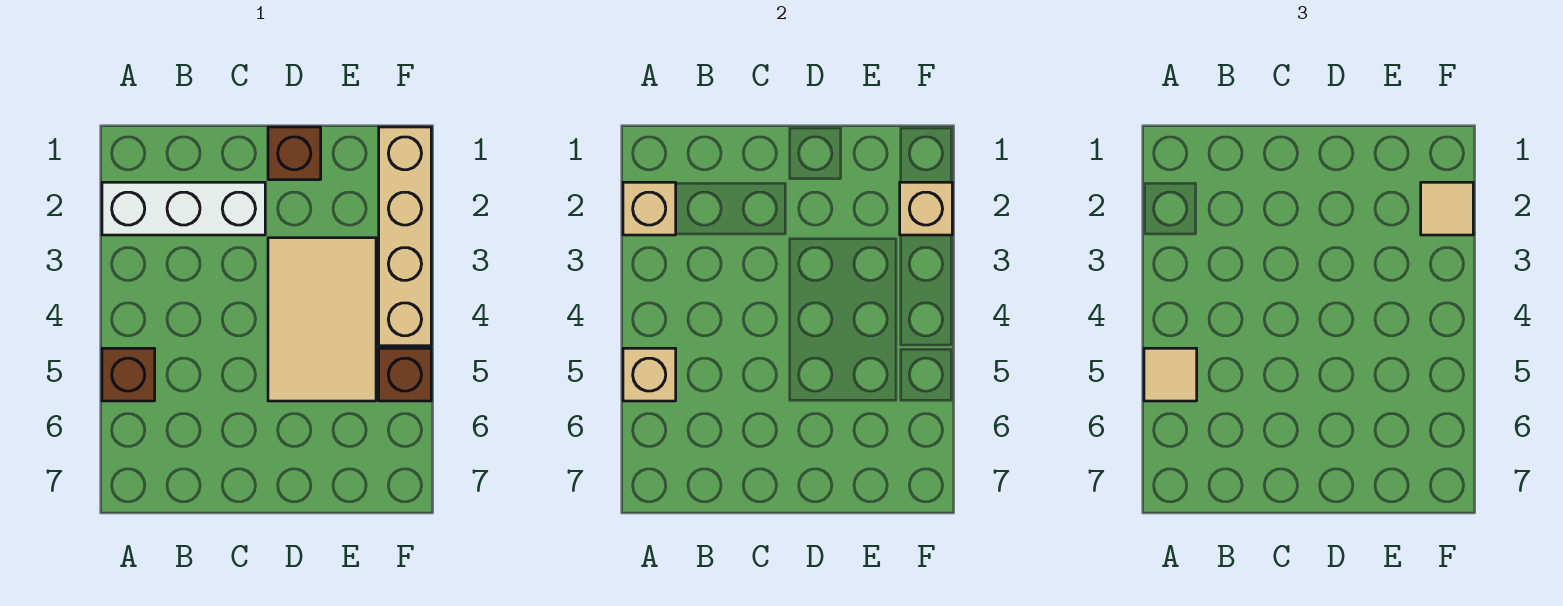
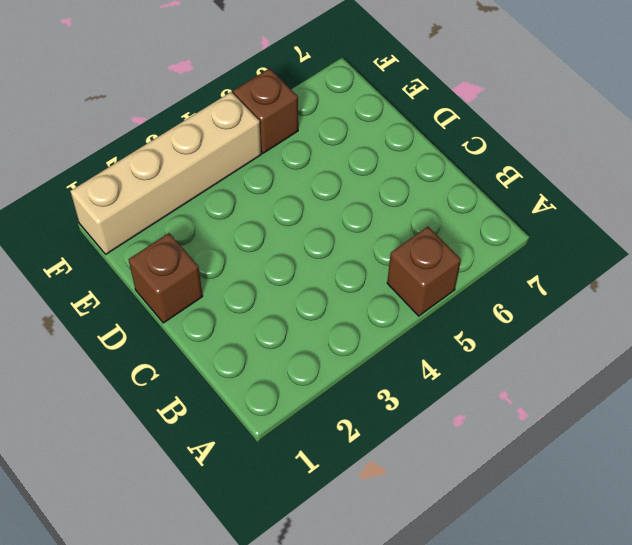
none -> white 1x3 brick [102,182,265,235]
none -> tan 2x3 tile [268,238,376,401]

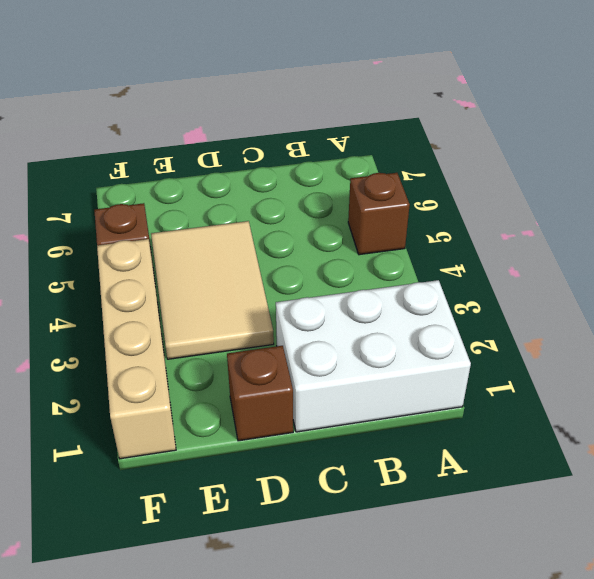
white 2x3 brick [276,280,471,432] -> white 1x3 brick [102,182,265,235]
none -> tan 1x1 brick [623,182,676,235]
none -> tan 1x1 brick [623,348,676,401]

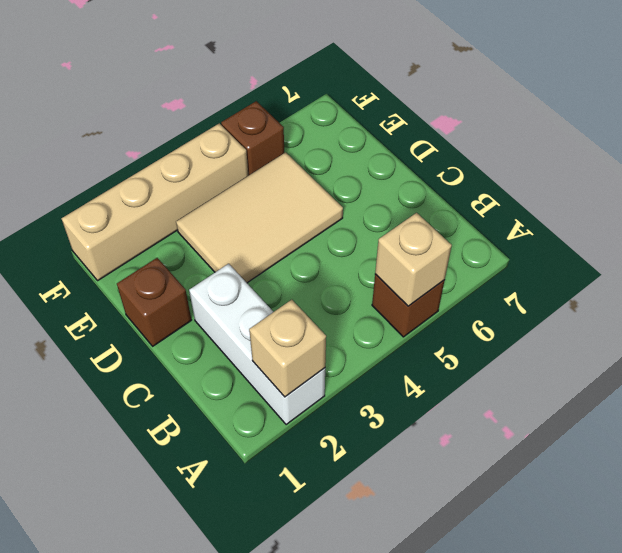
none -> tan 1x1 brick [900,182,952,235]
none -> tan 1x1 tile [1144,348,1197,401]

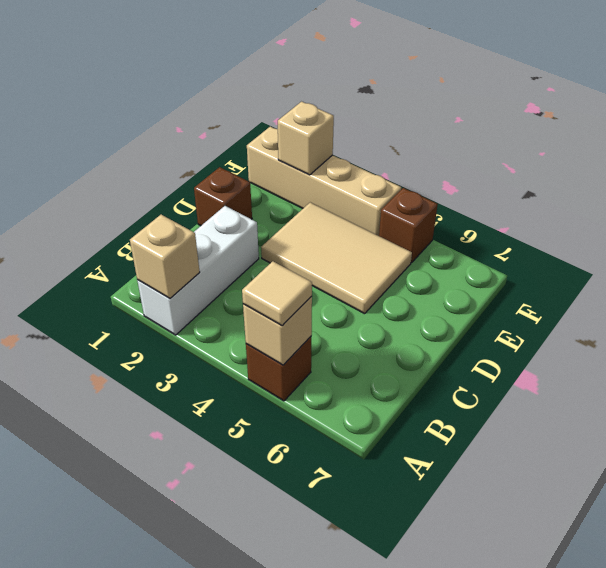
none -> tan 1x1 tile [1421,182,1473,235]

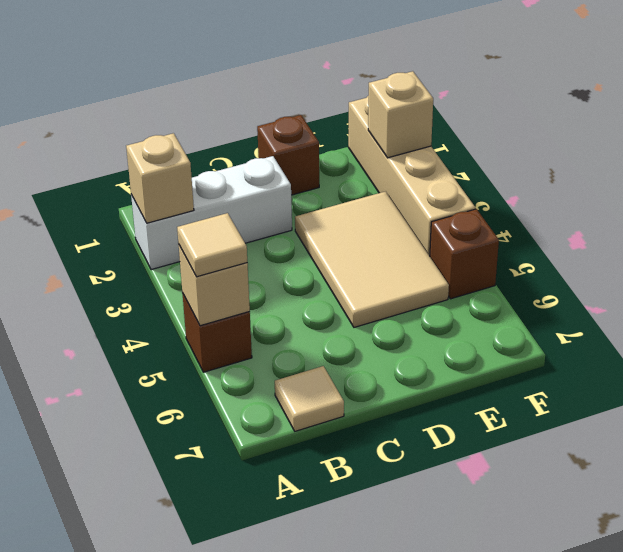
tan 1x1 tile [275,366,344,431] -> tan 1x1 tile moved to [1421,182,1473,235]

